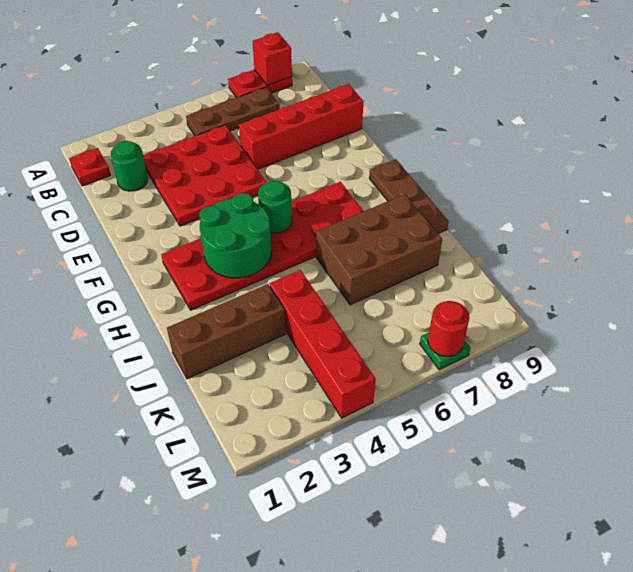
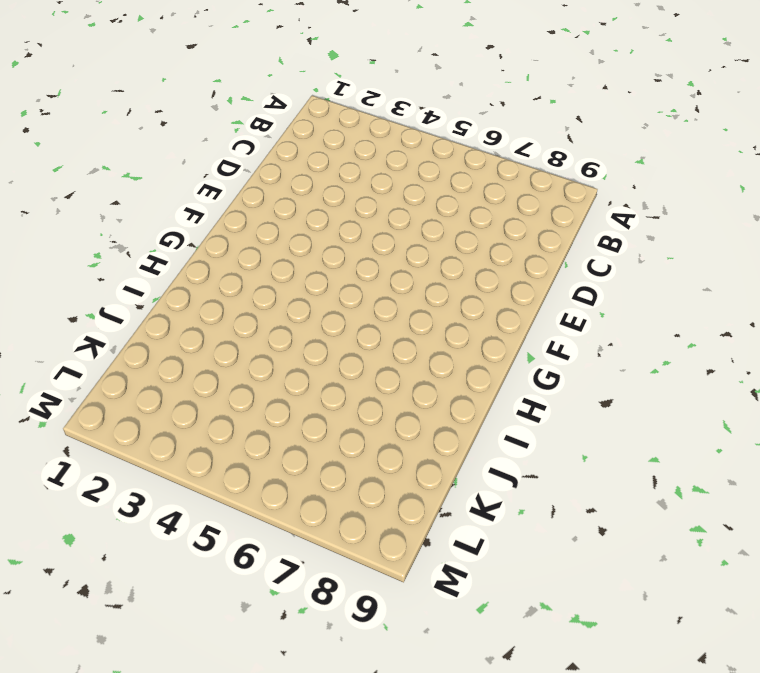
none -> red 1x2 plate [228,70,292,98]
none -> red 1x1 plate [69,148,111,186]
none -> brown 1x3 plate [186,87,280,136]

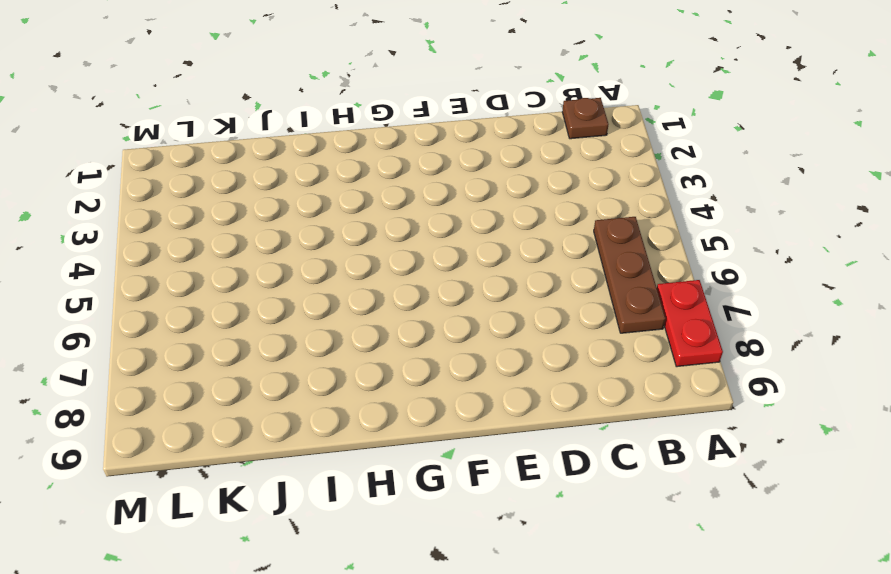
brown 1x1 plate [562,98,608,139] -> red 1x1 plate [69,148,111,186]
none -> green 1x1 round brick [111,141,148,191]
none -> red 3x3 plate [143,125,267,226]
none -> red 1x4 brick [239,84,363,169]

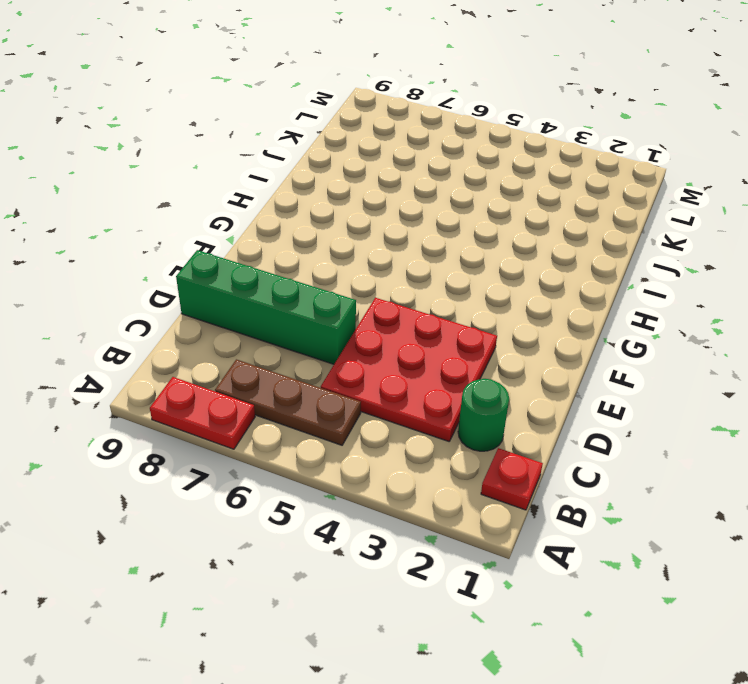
green 1x4 brick [176,250,356,364] -> red 1x4 brick [239,84,363,169]
none -> red 2x6 plate [161,182,364,310]
none -> brown 1x3 plate [369,159,449,234]
none -> brown 2x3 brick [316,194,442,305]

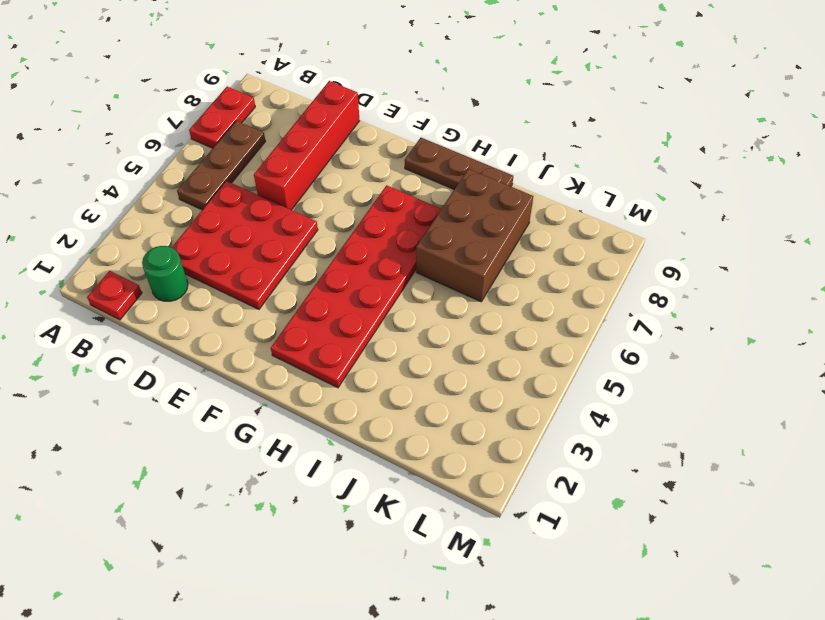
none -> brown 1x3 brick [167,284,285,379]
none -> red 1x4 brick [270,270,376,418]
none -> green 1x1 plate [420,332,470,370]

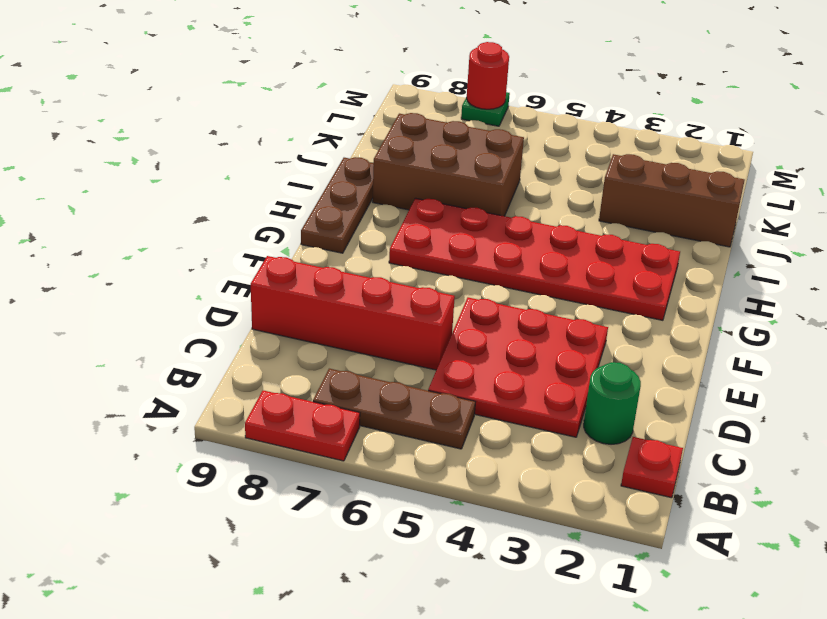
none -> red 1x4 brick [270,270,376,418]
none -> red 1x1 brick [253,32,292,85]
none -> green 2x2 round brick [199,193,272,278]

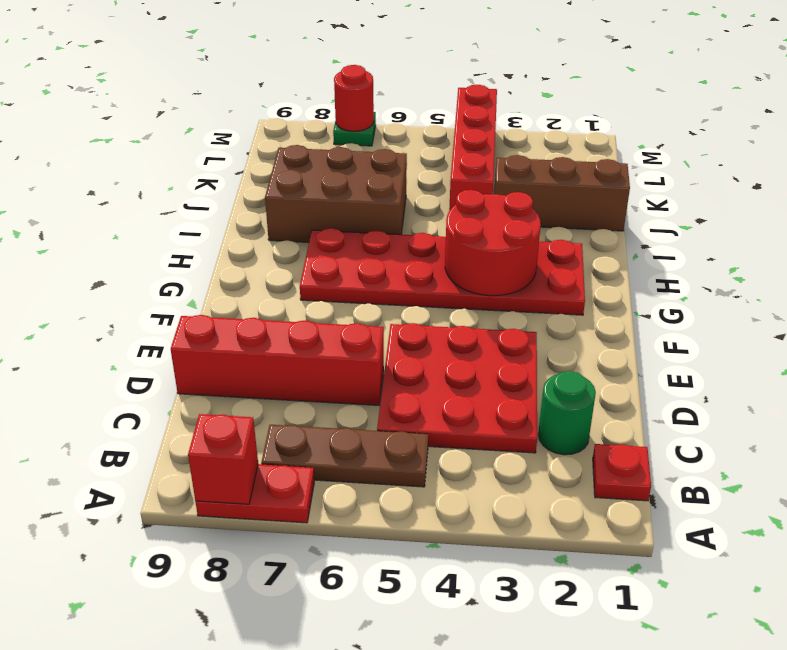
red 2x2 round brick [445,190,541,296] -> green 2x2 round brick [199,193,272,278]
none -> brown 1x3 plate [369,159,449,234]
none -> green 1x1 round brick [258,181,292,233]

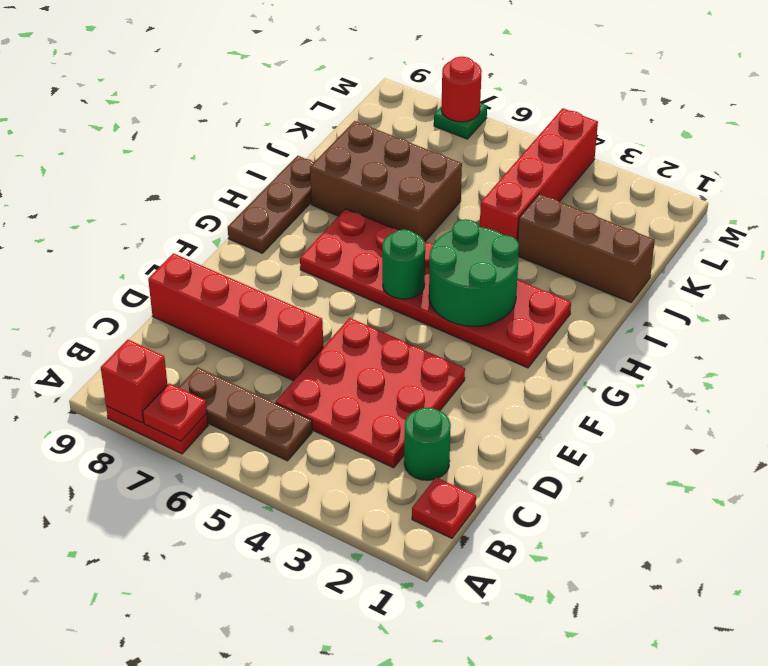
red 1x1 plate [143,383,207,441] -> none

